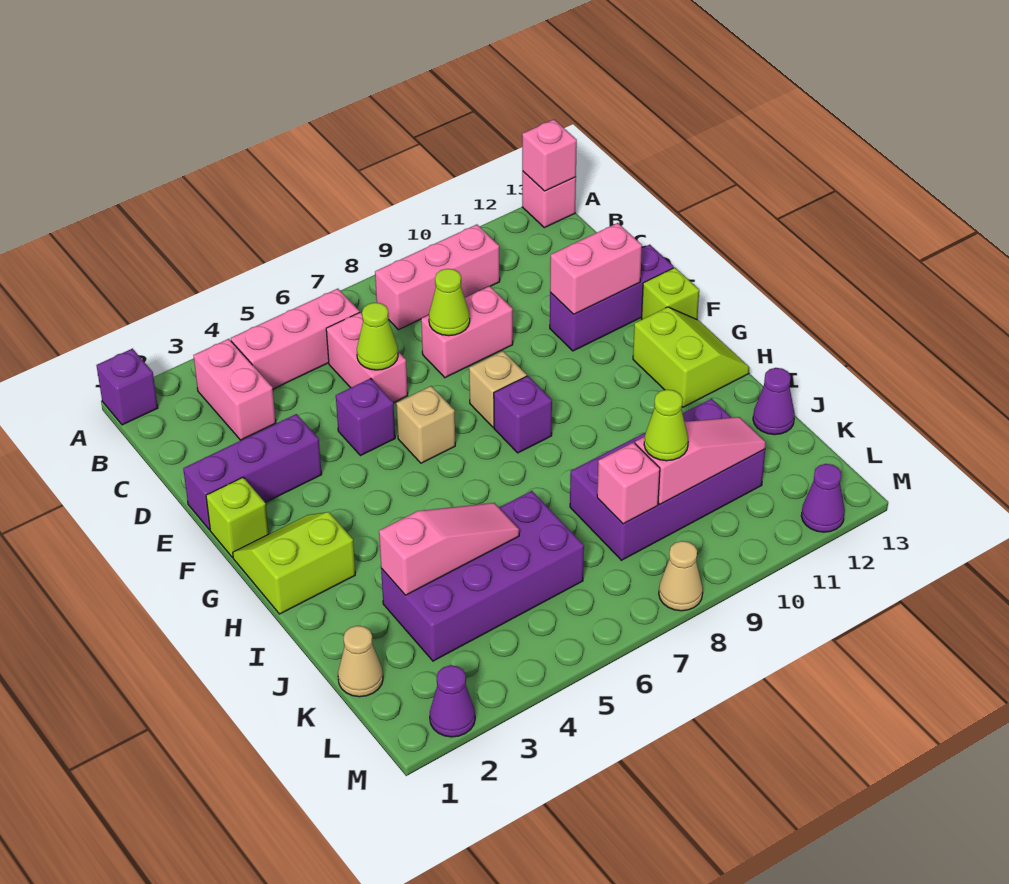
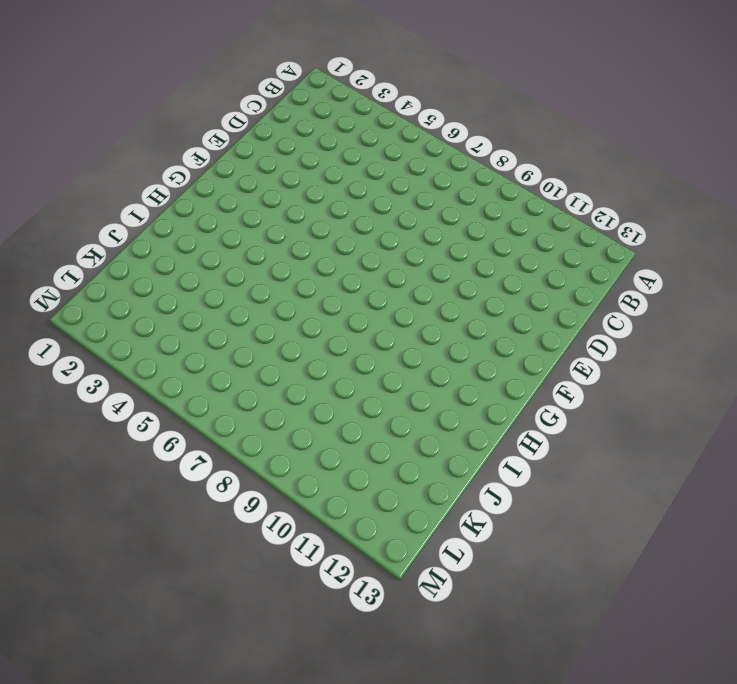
none -> purple 1x1 brick [96,349,158,425]
none -> pink 1x1 brick [522,171,576,228]
none -> pink 1x2 brick [194,339,276,440]
none -> pink 1x3 brick [231,289,360,389]

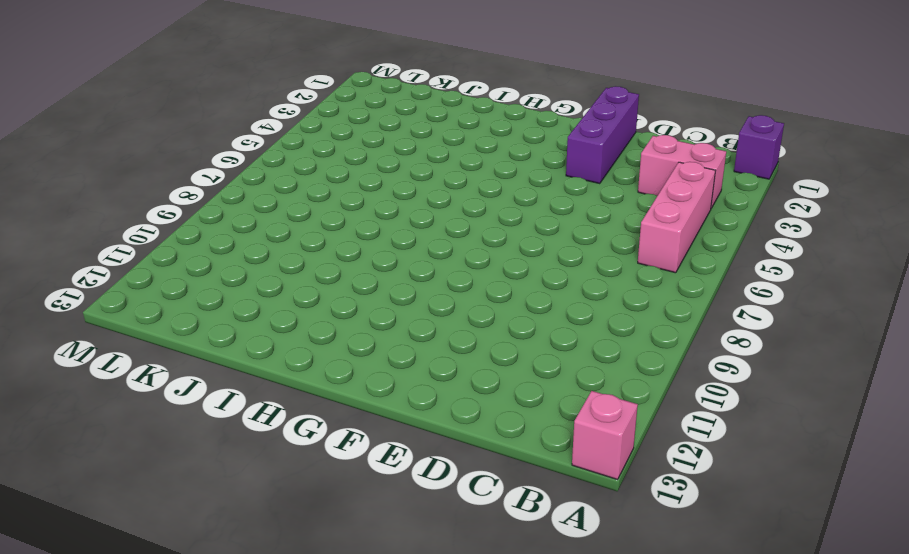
none -> pink 1x3 brick [375,225,500,330]
none -> pink 1x2 brick [326,312,408,403]
none -> pink 1x2 brick [421,286,513,378]
none -> purple 1x1 brick [336,378,395,456]

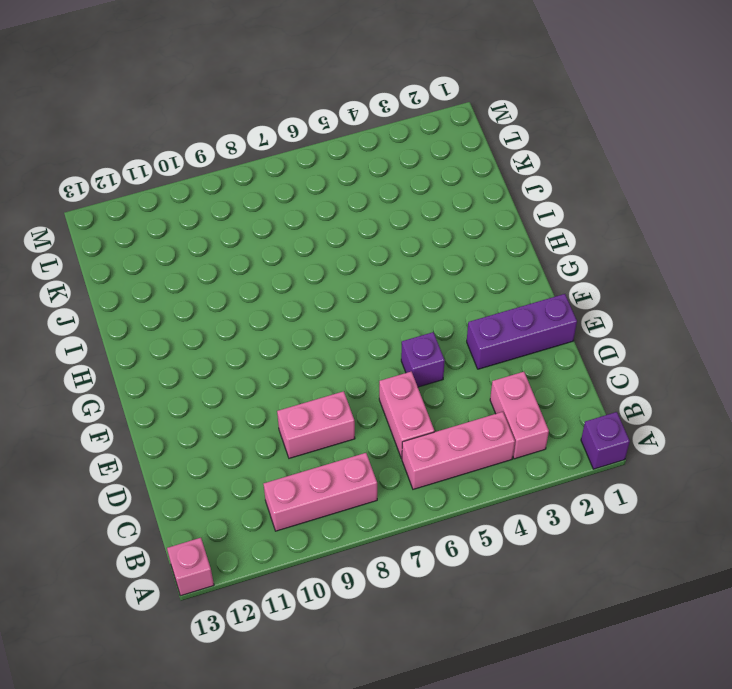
none -> purple 1x3 brick [550,245,674,351]
none -> lime 1x1 brick [206,477,269,557]
none -> tan 1x1 brick [396,386,455,463]
none -> tan 1x1 brick [469,351,527,427]

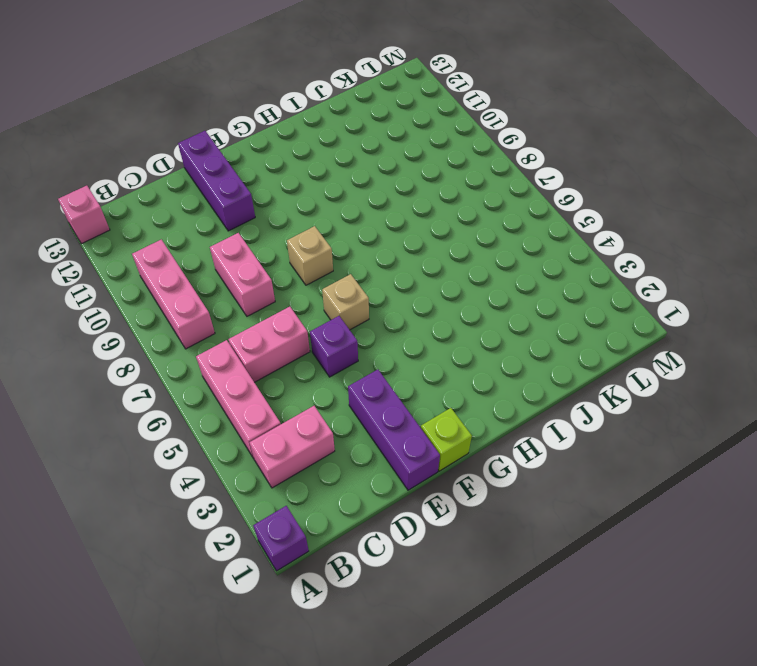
none -> lime 1x1 brick [642,268,699,319]
none -> lime 2x2 slope [233,512,355,614]
none -> purple 1x1 brick [494,376,552,453]
none -> lime 2x2 slope [633,307,749,407]

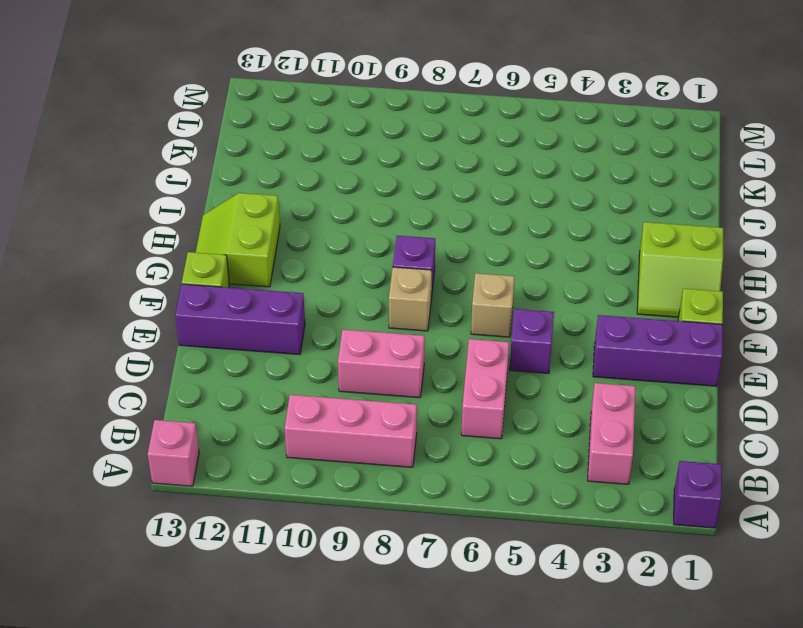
none -> pink 1x3 brick [231,289,360,389]
none -> purple 2x4 brick [381,491,584,661]
none -> purple 2x4 brick [570,399,765,560]
none -> purple 1x1 cone [753,368,795,435]

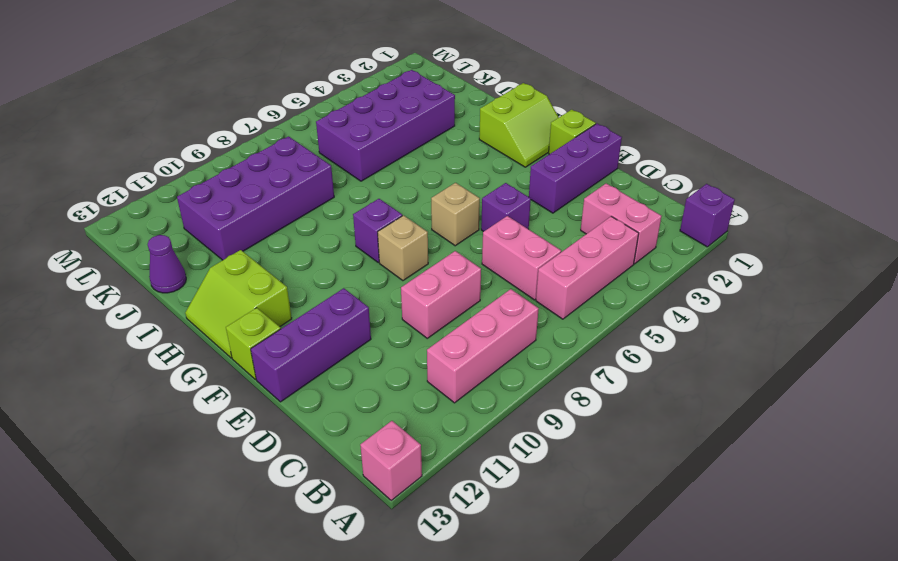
none -> tan 1x1 cone [338,626,383,697]
none -> purple 1x1 cone [430,665,475,737]
none -> tan 1x1 cone [659,541,703,611]
none -> purple 1x1 cone [801,464,845,532]

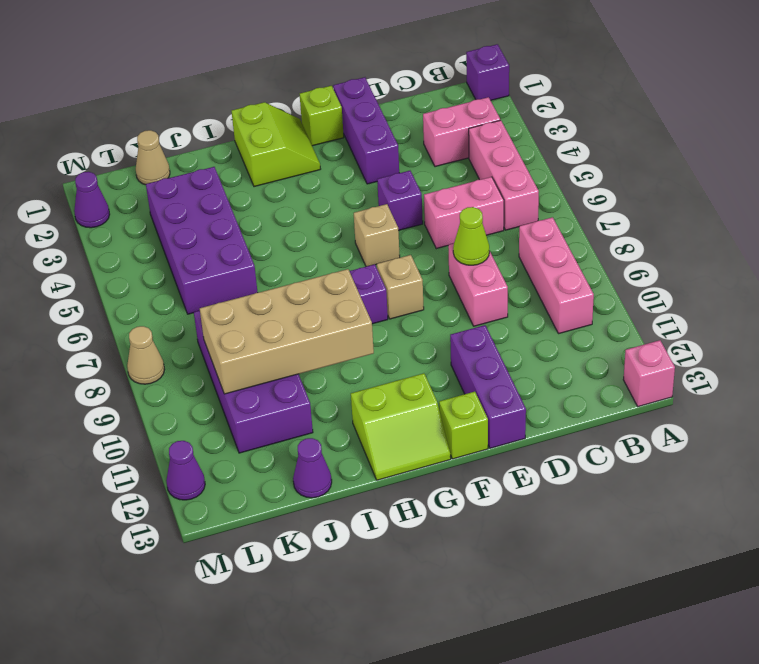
tan 2x4 brick [200,269,374,394] -> pink 1x3 slope [635,417,766,504]
none -> pink 1x1 brick [522,120,577,191]
none -> lime 1x1 cone [357,303,398,370]
none -> pink 1x2 brick [550,223,642,314]
none -> pink 1x3 slope [379,503,519,595]

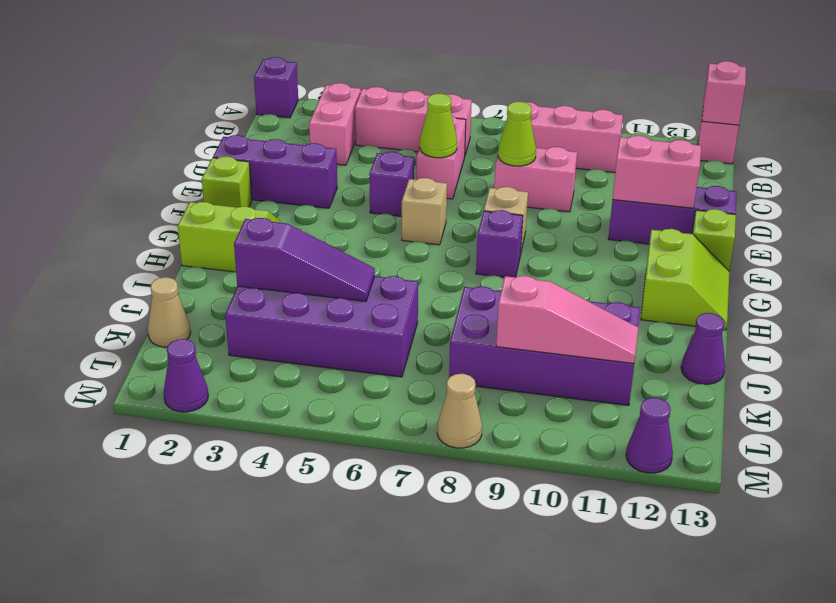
purple 1x3 slope [234,218,375,301] -> pink 1x3 slope [379,503,519,595]
none -> pink 1x1 brick [597,442,660,524]
none -> lime 1x1 cone [644,390,688,461]

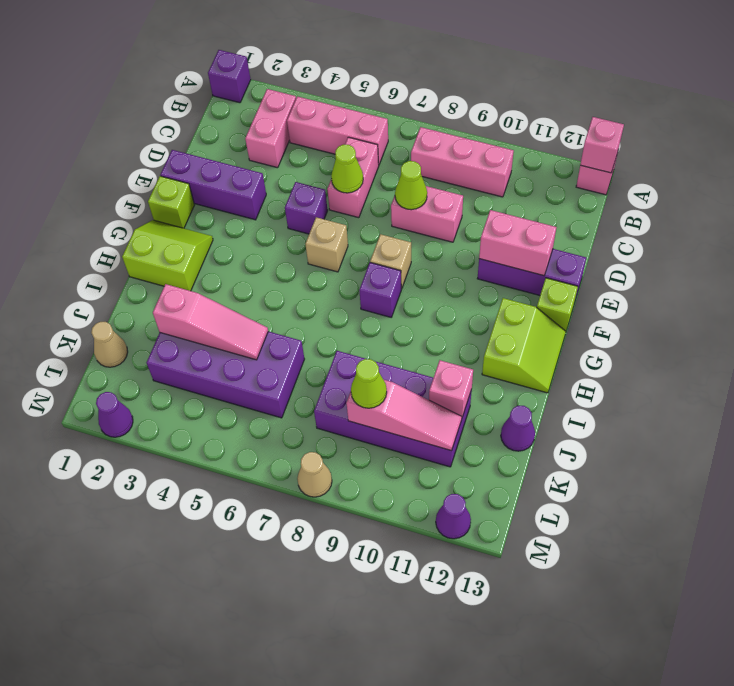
pink 1x1 brick [429,360,473,417] -> pink 1x1 brick moved to [597,442,660,524]

